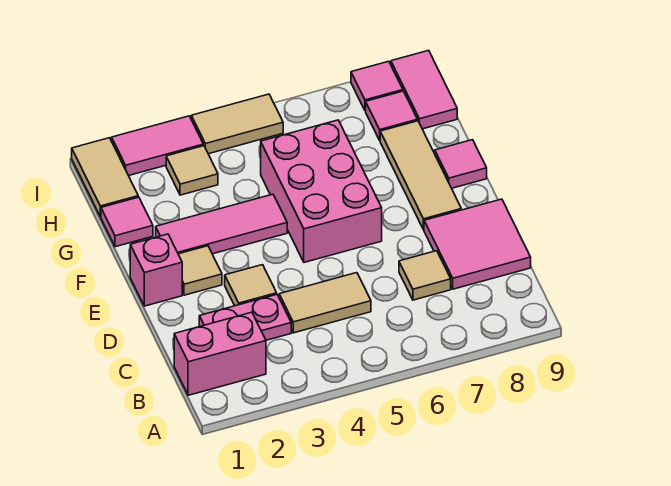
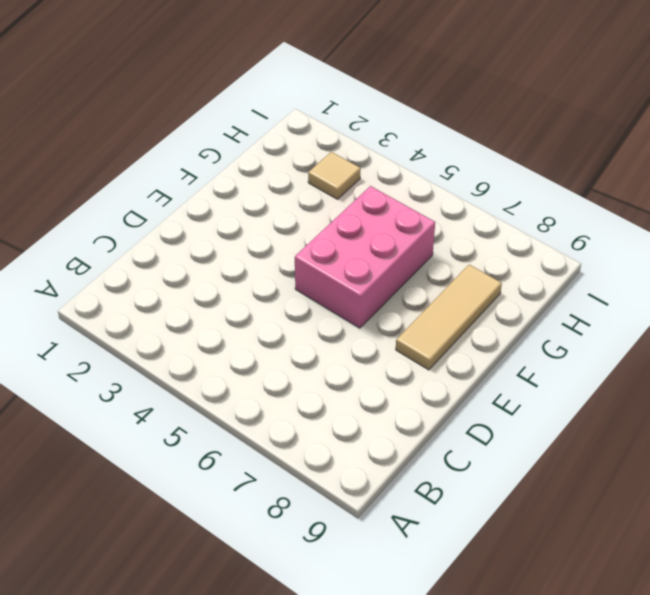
none -> pink 1x2 brick [174,312,266,395]
none -> pink 1x2 plate [199,294,291,340]
none -> tan 1x2 tile [279,273,371,333]

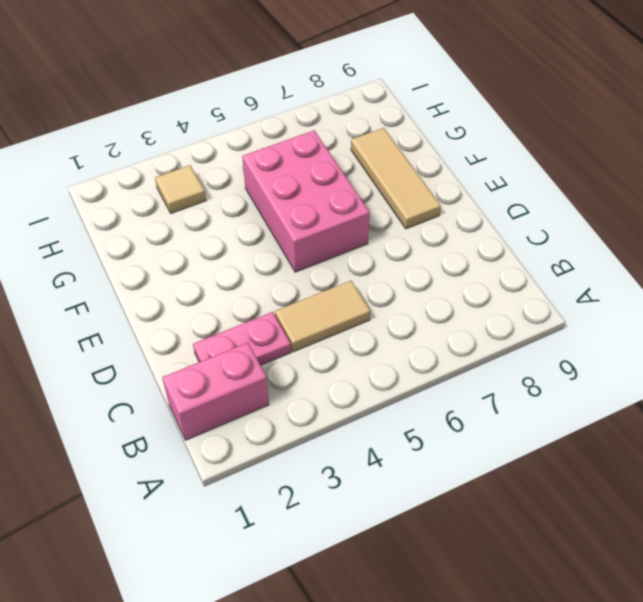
none -> tan 1x1 tile [399,251,451,300]
none -> pink 2x2 tile [424,199,531,289]
none -> tan 1x1 tile [225,265,277,306]

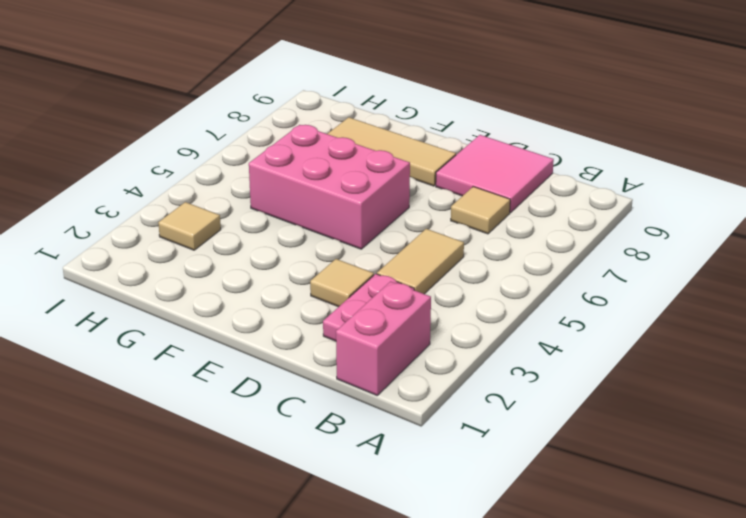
none -> pink 1x1 brick [130,234,182,306]
none -> tan 1x1 tile [178,246,222,295]
none -> pink 1x3 tile [156,194,287,254]

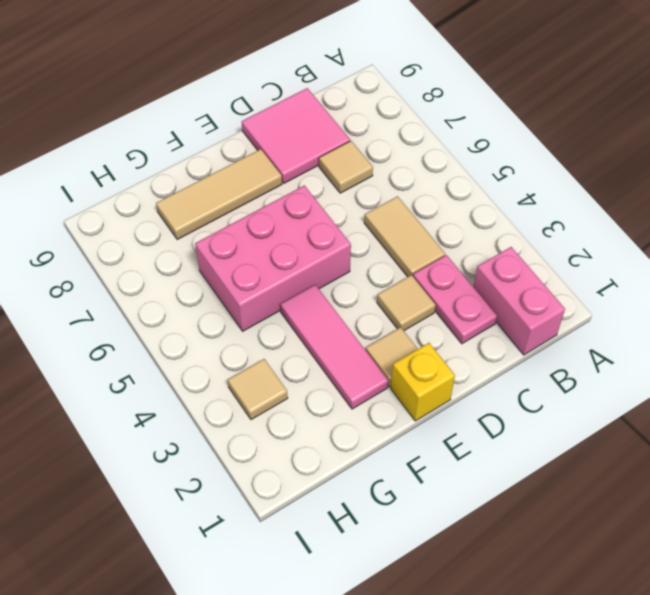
yellow 1x1 brick [391,343,455,421] -> pink 1x1 brick [130,234,182,306]
none -> pink 1x1 tile [435,140,487,188]
none -> pink 1x1 tile [101,197,153,247]
none -> tan 1x2 tile [72,138,138,217]

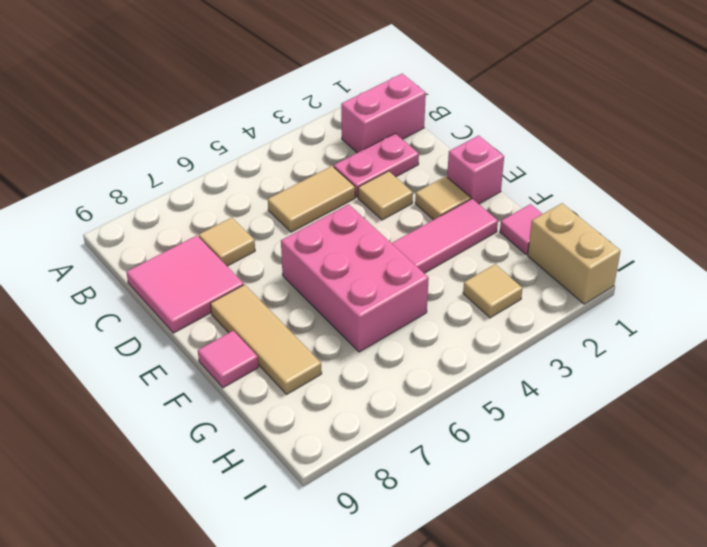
tan 1x2 brick [528,203,620,304] -> tan 1x2 tile [72,138,138,217]
none -> pink 1x1 tile [366,91,418,140]
none -> pink 1x2 tile [391,50,457,129]
none -> pink 1x2 tile [112,116,203,176]

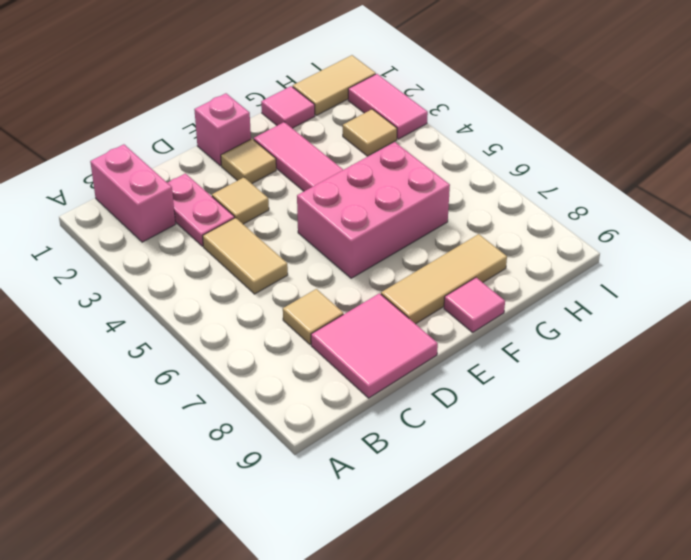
none -> pink 1x1 tile [366,91,418,140]
none -> pink 1x2 tile [391,50,457,129]
none -> tan 1x2 tile [191,94,283,154]

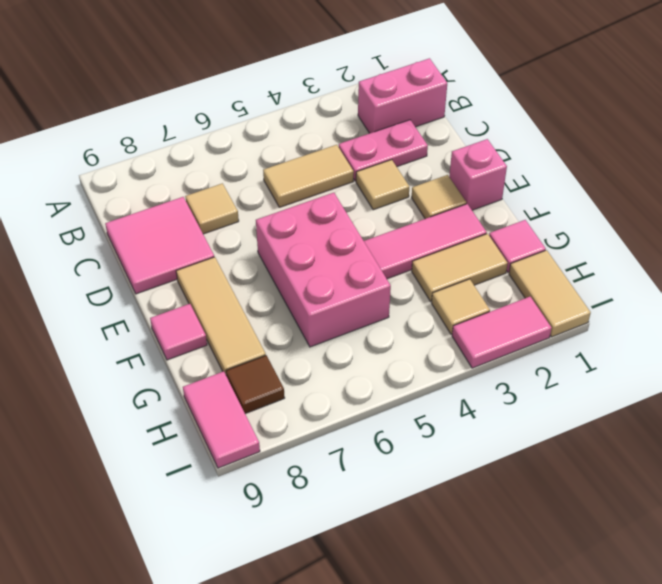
tan 1x2 tile [412,234,508,301] -> tan 1x2 tile moved to [191,94,283,154]
brown 1x1 tile [226,355,285,414] -> pink 1x1 tile [366,91,418,140]
none -> pink 1x1 tile [351,61,403,111]

